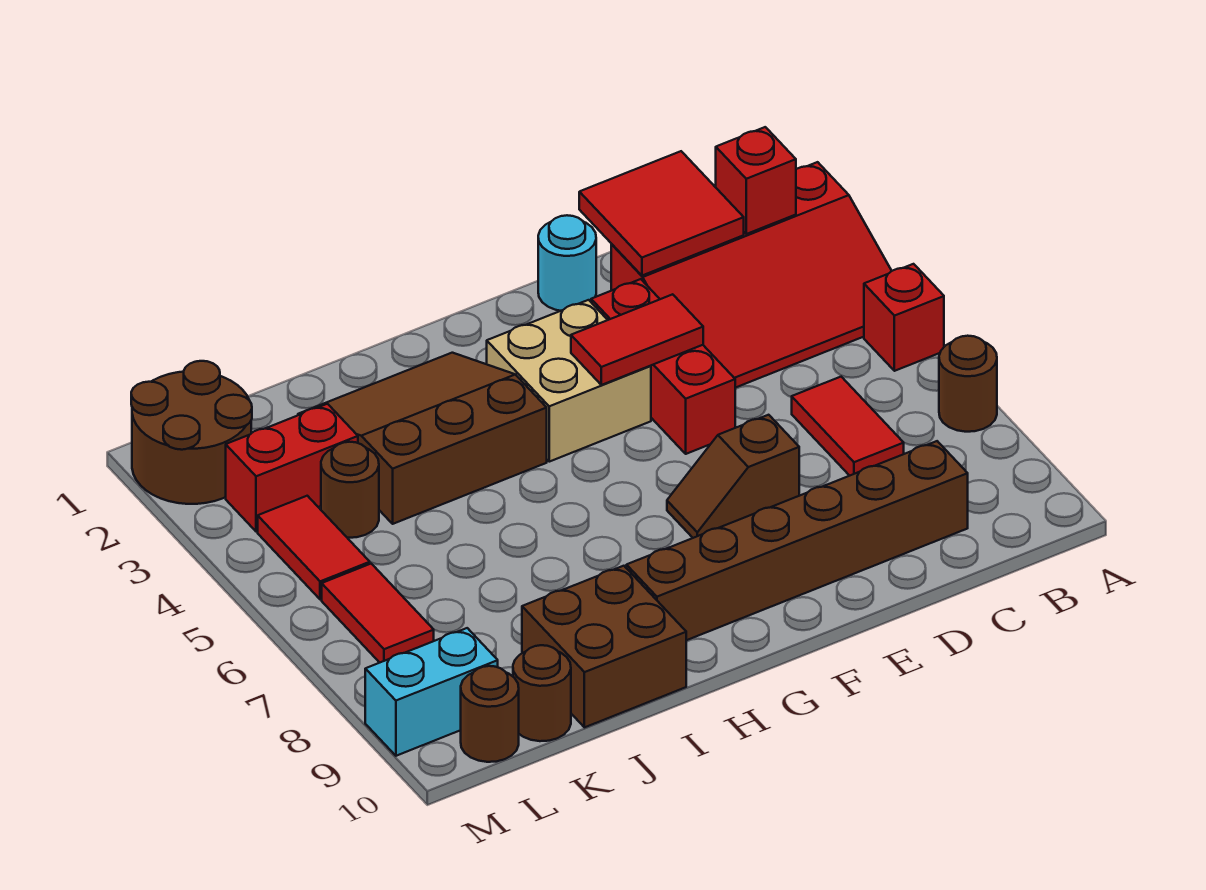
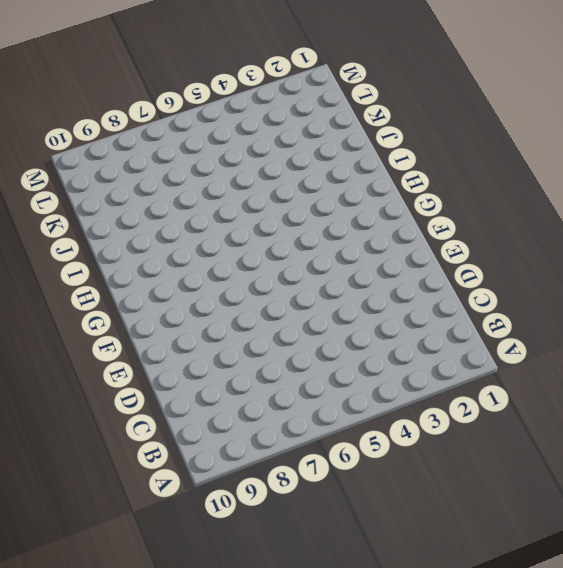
none -> red 3x4 slope [611,162,891,388]
none -> red 1x1 brick [864,264,944,371]
none -> brown 1x1 round brick [939,336,997,432]

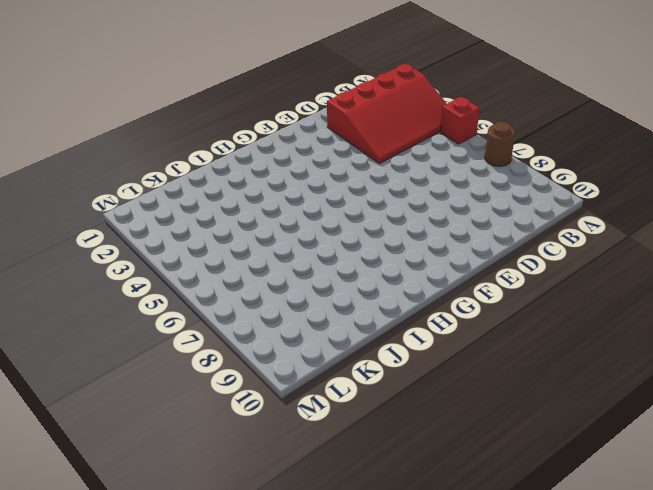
none -> red 1x2 tile [792,377,904,476]
none -> brown 1x6 brick [626,441,968,640]
none -> cyan 1x1 round brick [538,215,596,311]

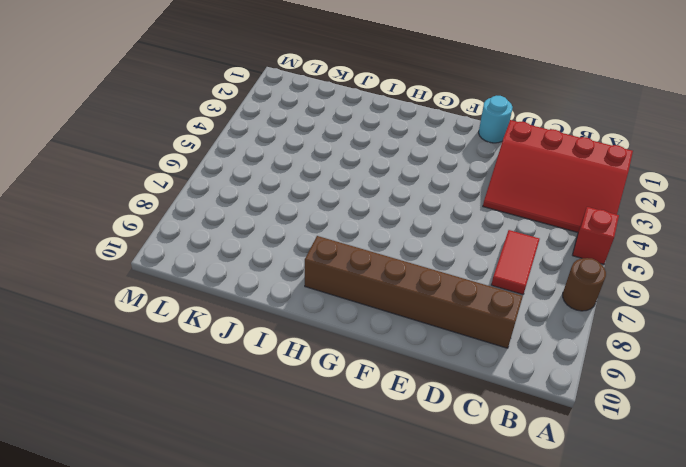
none -> red 1x3 brick [591,279,735,454]
none -> brown 1x2 slope [667,415,799,538]
none -> tan 2x2 brick [487,300,651,462]

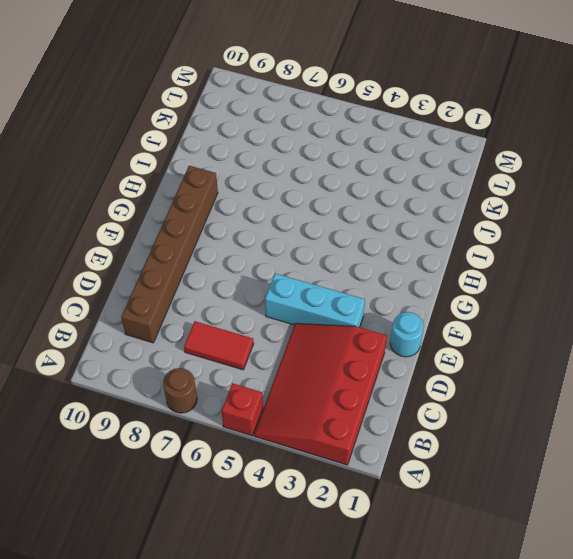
cyan 1x3 brick [265,273,365,327] -> red 1x3 brick [591,279,735,454]
none -> brown 1x2 slope [667,415,799,538]
none -> tan 2x2 brick [487,300,651,462]
none -> brown 3x3 slope [298,353,547,524]

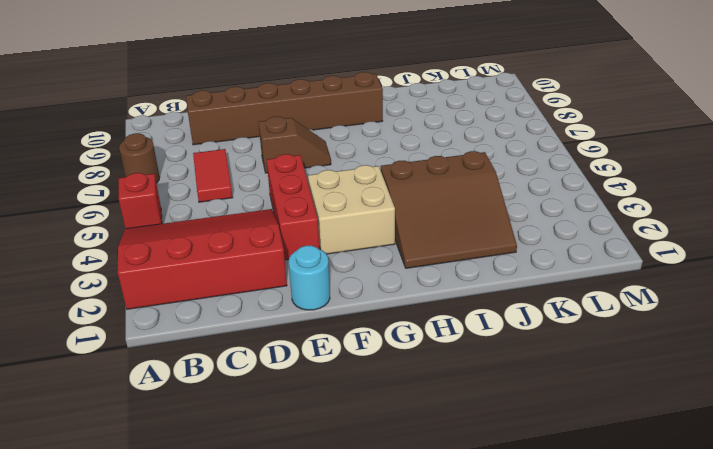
none -> brown 2x2 brick [522,566,686,727]
none -> red 1x2 brick [226,404,358,532]
none -> brown 1x1 round brick [321,442,379,538]

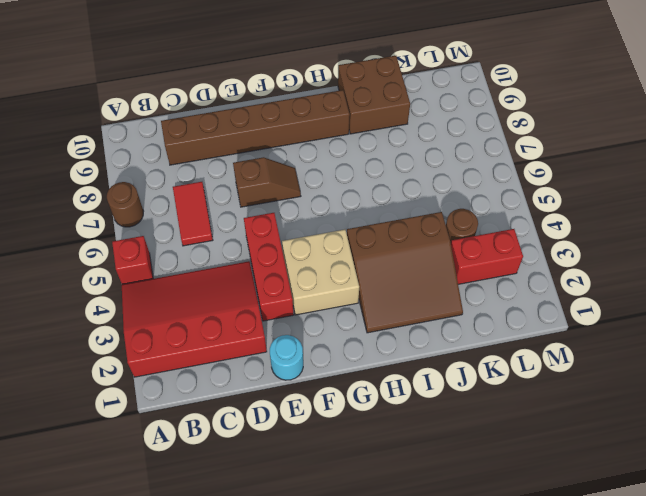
none -> brown 1x1 round brick [513,645,571,741]
none -> brown 2x2 round brick [131,361,252,504]
none -> red 1x2 tile [258,496,370,599]

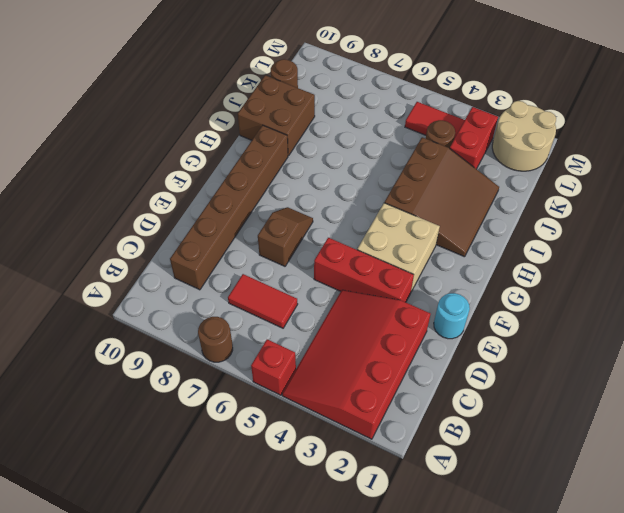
tan 2x2 round brick [492,101,556,171] -> brown 2x2 round brick [131,361,252,504]
none -> red 1x2 tile [322,564,434,663]
none -> cyan 1x2 brick [365,628,498,756]
none -> brown 1x1 round brick [461,666,519,762]

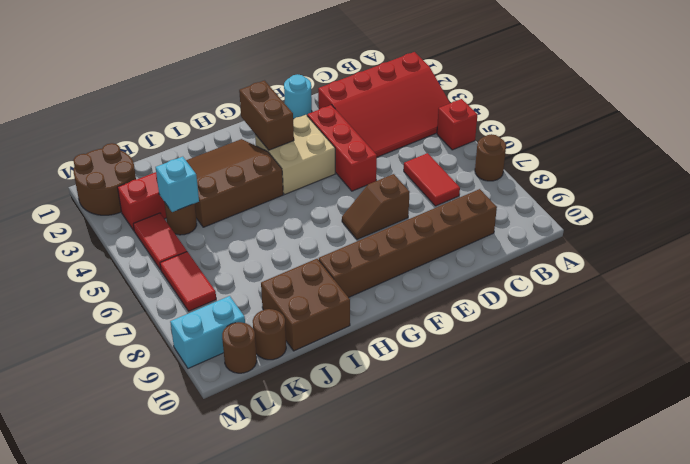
brown 1x2 brick [239,81,294,150] -> none
cyan 1x1 brick [156,157,199,212] -> none
none -> red 1x1 brick [716,127,796,234]
none -> red 2x2 tile [579,151,744,276]
none -> red 1x2 tile [571,294,703,385]

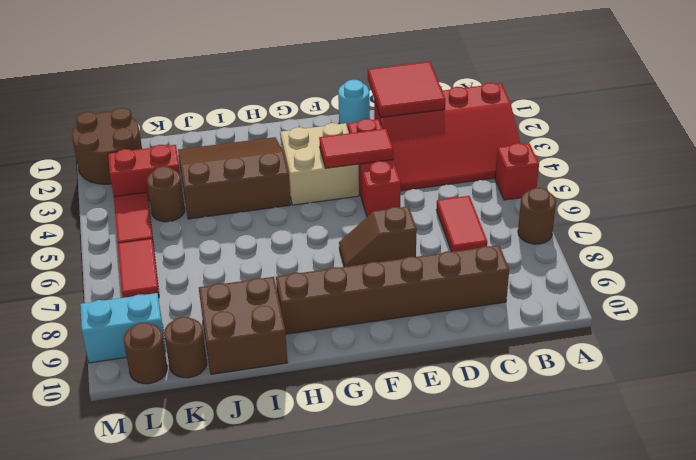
none -> red 1x1 brick [716,127,796,234]

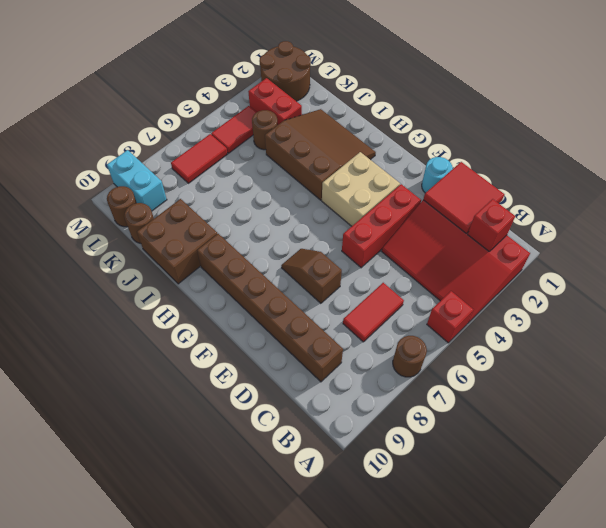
none -> red 1x2 tile [571,294,703,385]

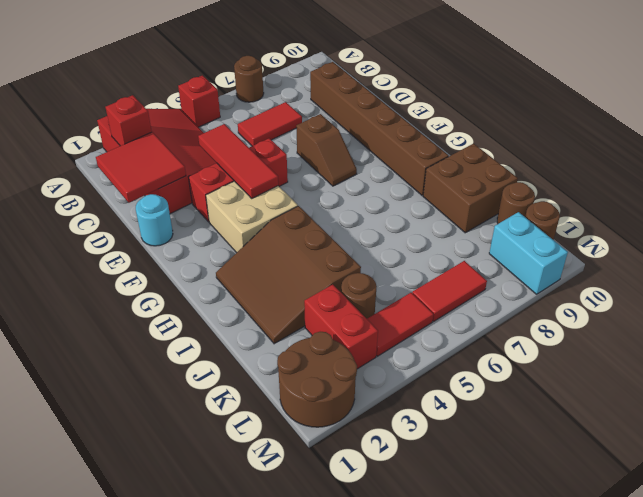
red 1x3 tile [198,124,278,198] -> red 1x2 tile [571,294,703,385]

